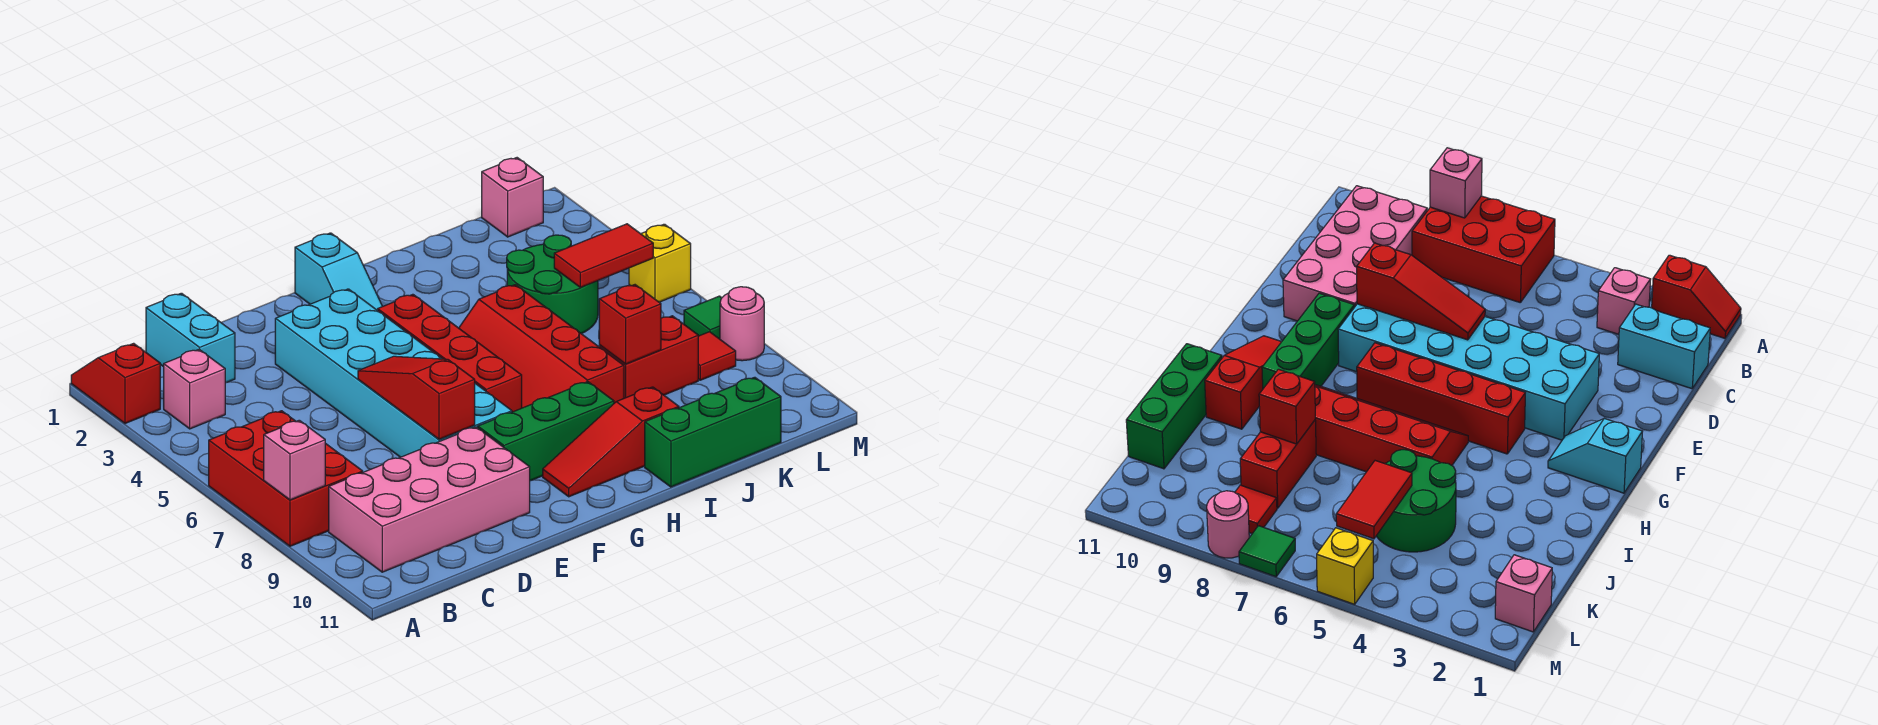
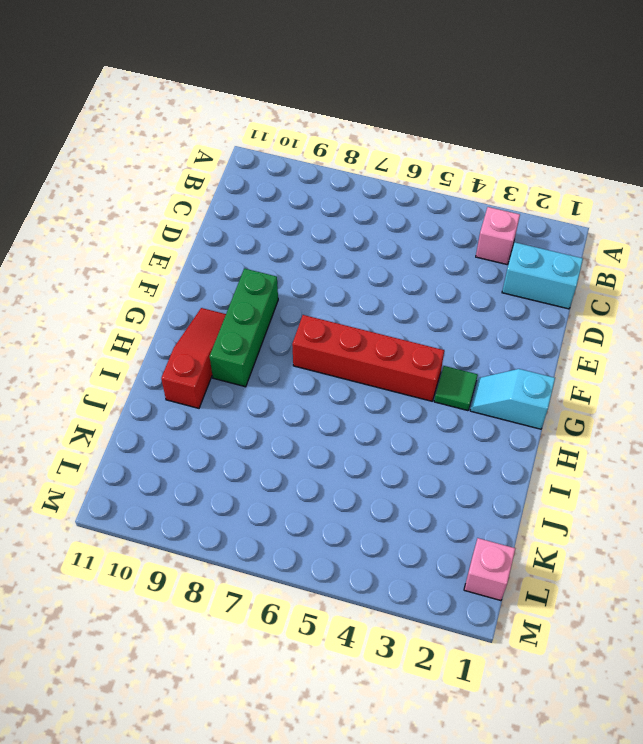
green 1x1 tile [434,366,478,411] -> green 1x1 tile moved to [684,296,721,339]
none -> red 1x2 slope [71,343,160,424]
none -> red 2x3 brick [209,411,363,546]
none -> pink 2x4 brick [329,427,530,572]

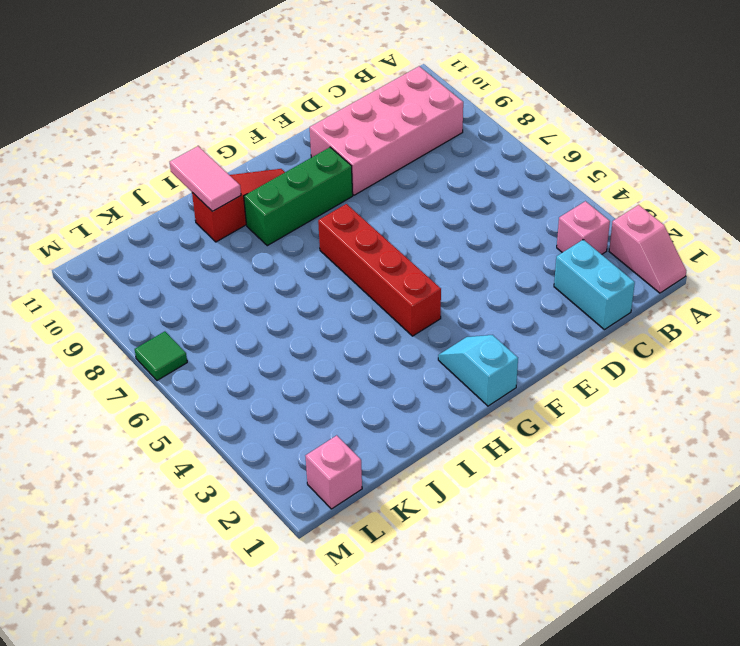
pink 1x2 slope [609,205,686,293] -> red 1x2 slope [71,343,160,424]
pink 1x2 tile [170,146,241,211] -> none
none -> red 2x3 brick [209,411,363,546]
none -> cyan 2x6 brick [275,289,512,457]
none -> red 2x4 slope [459,285,624,408]

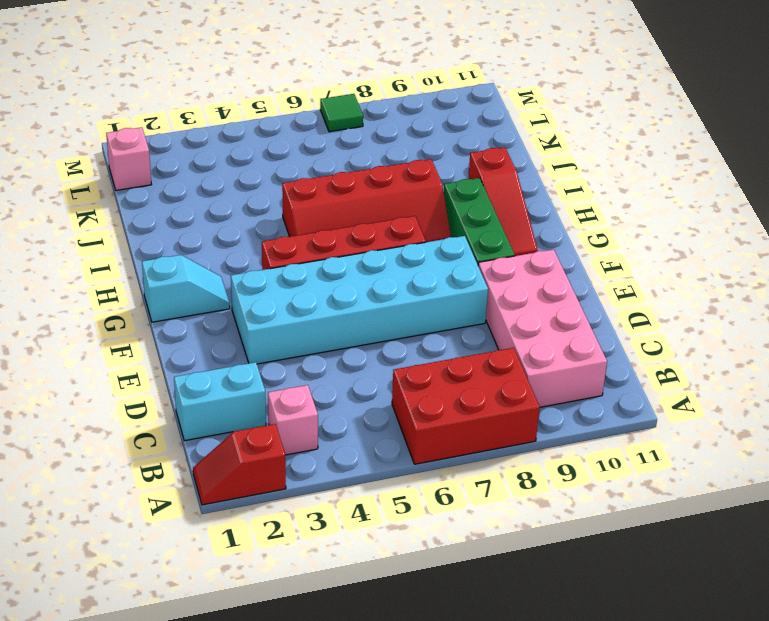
none -> green 1x3 brick [645,377,781,487]
none -> green 2x2 round brick [507,235,598,334]
none -> red 1x2 brick [599,316,698,398]

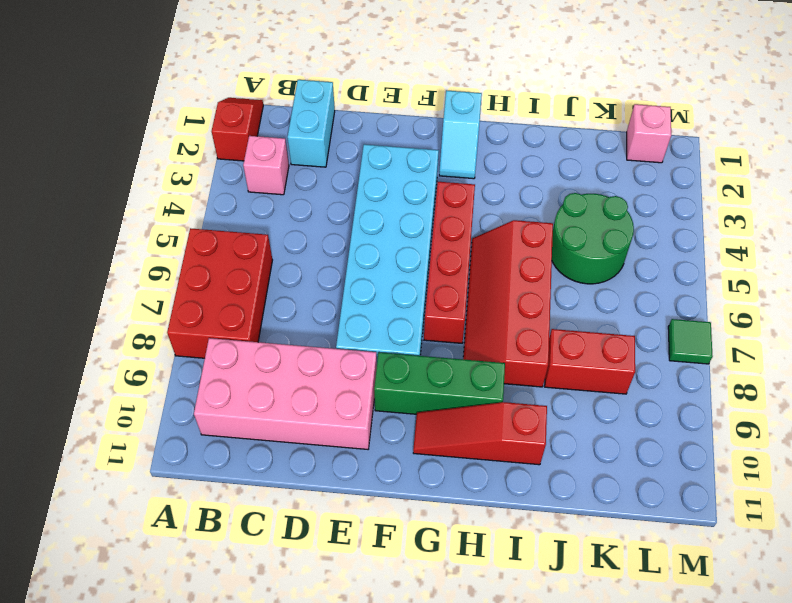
none -> green 1x3 brick [645,377,781,487]
none -> red 1x1 tile [698,332,736,380]
none -> yellow 1x1 brick [629,224,691,302]

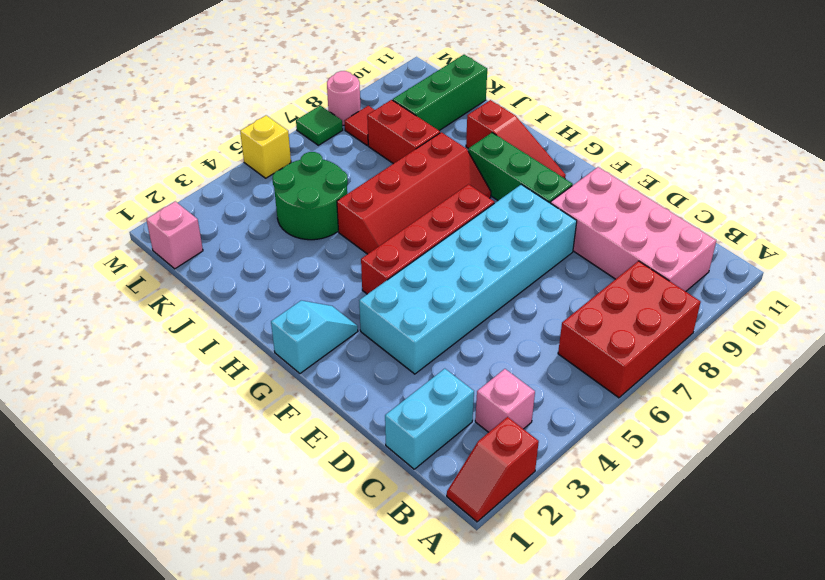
green 1x3 brick [393,55,487,131] -> green 1x3 brick turned to [645,377,781,487]
none -> pink 1x1 brick [264,420,325,500]
none -> red 1x3 slope [358,356,475,440]
none -> red 1x1 brick [599,285,661,364]

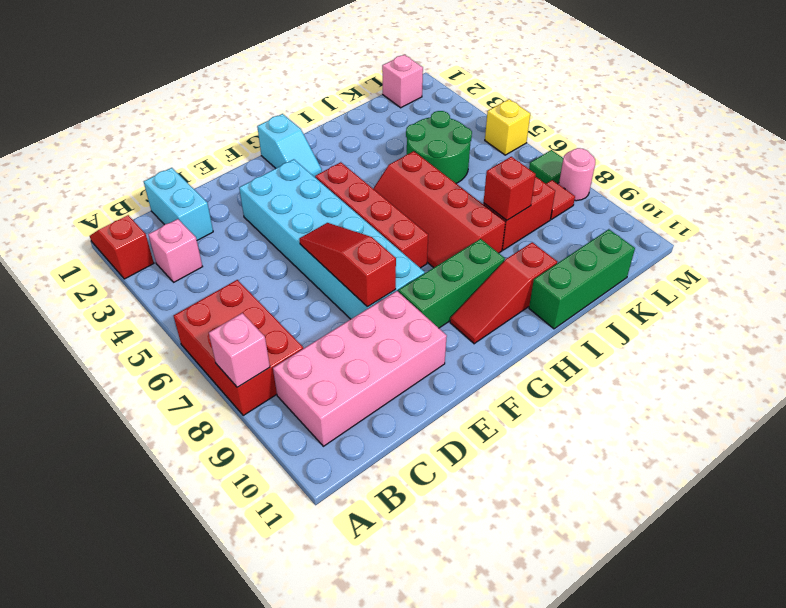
none -> red 1x2 tile [554,224,653,288]

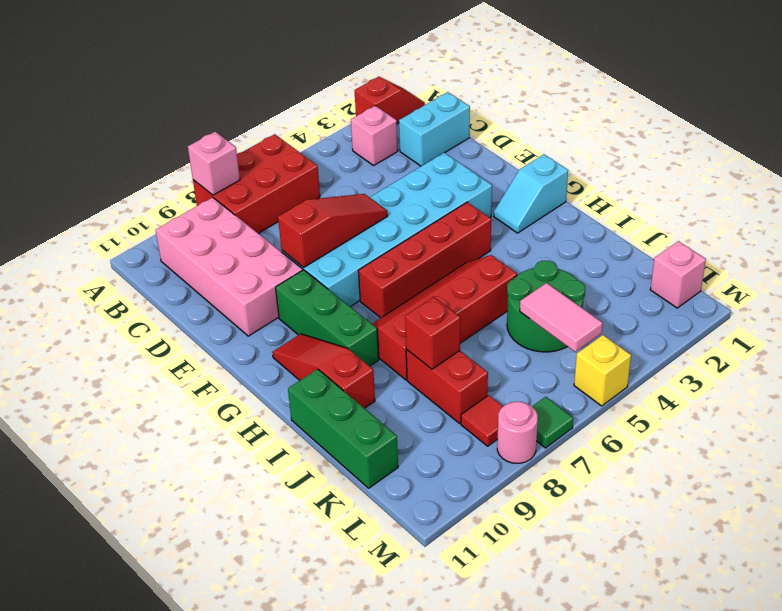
pink 1x2 tile [520,283,603,352] -> red 1x2 tile [554,224,653,288]

